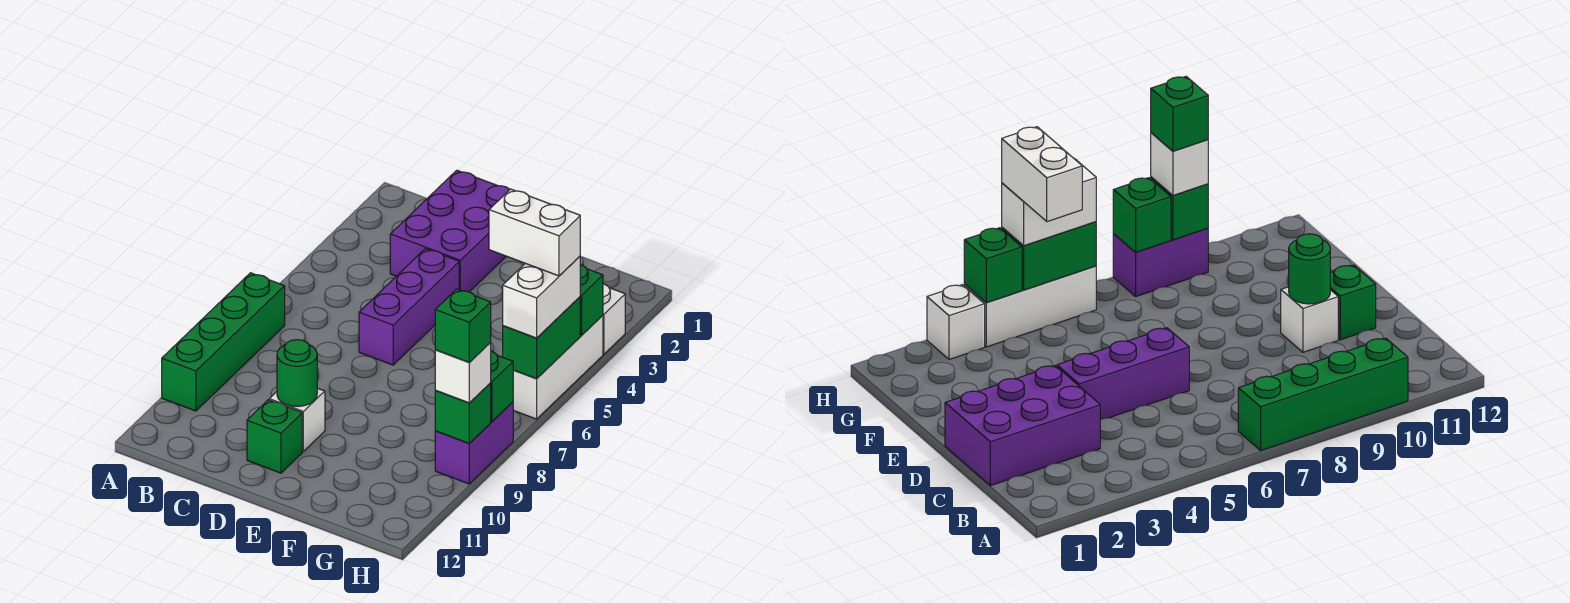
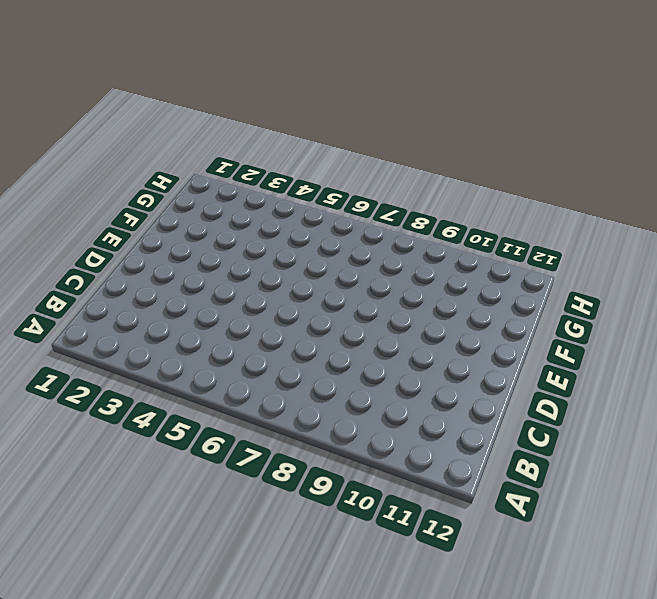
none -> green 1x4 brick [162,273,285,411]
none -> purple 2x3 brick [390,170,510,292]
none -> purple 1x3 brick [359,249,459,365]

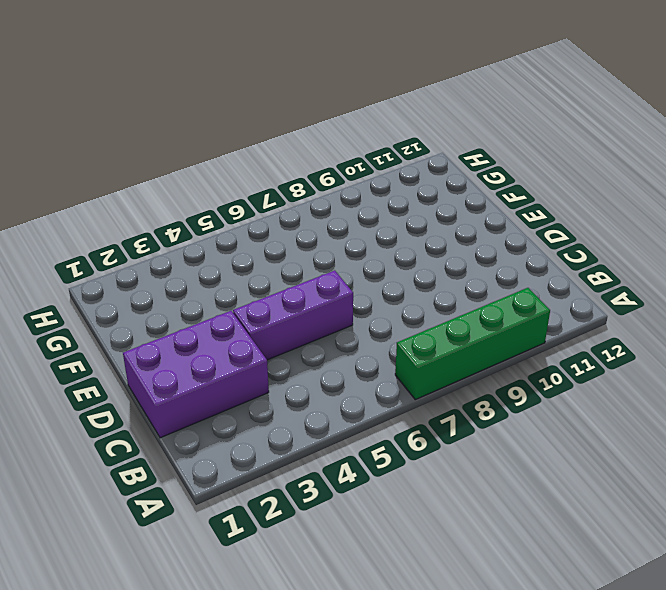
none -> white 1x1 brick [269,388,325,451]
none -> green 1x1 brick [247,400,302,473]
none -> white 1x1 brick [603,284,625,354]

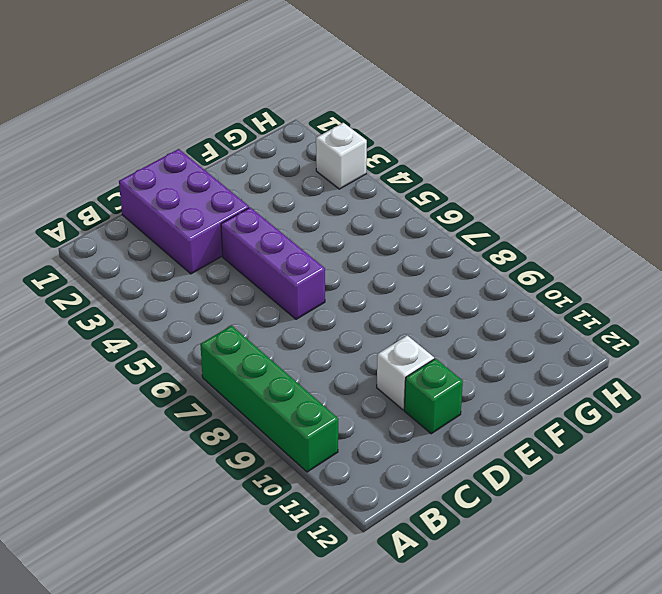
none -> white 1x3 brick [513,315,603,419]
none -> purple 1x2 brick [435,402,513,484]
none -> green 1x1 round brick [277,340,317,407]

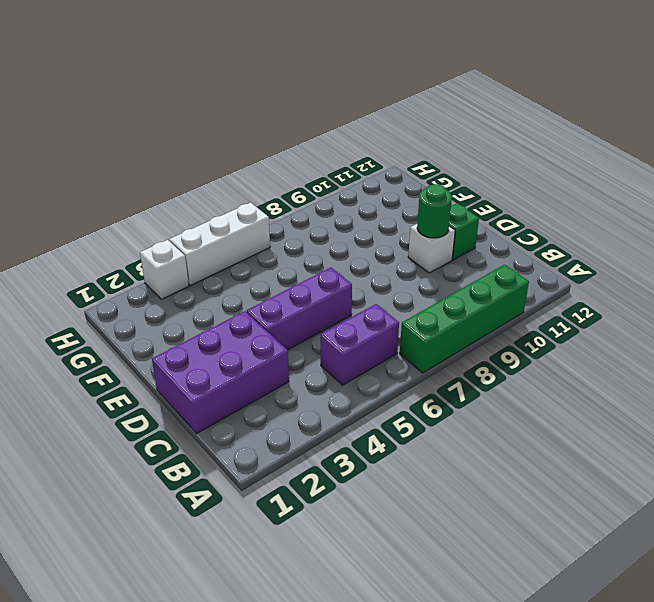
purple 1x2 brick [321,304,399,385] -> purple 1x2 brick moved to [435,402,513,484]
none -> green 1x1 brick [580,265,603,335]
none -> green 1x2 brick [503,297,580,379]
none -> green 1x1 brick [491,351,513,422]

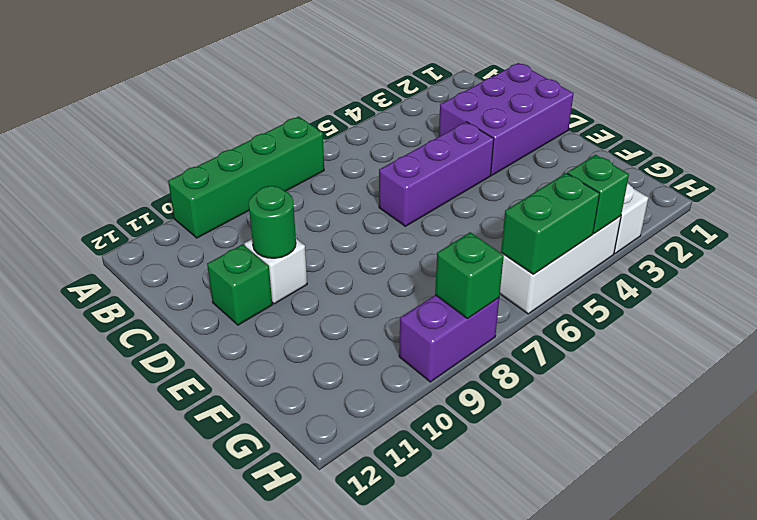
none -> green 1x1 brick [435,383,491,443]
none -> white 1x2 brick [503,256,580,338]
none -> white 1x1 brick [435,343,491,403]

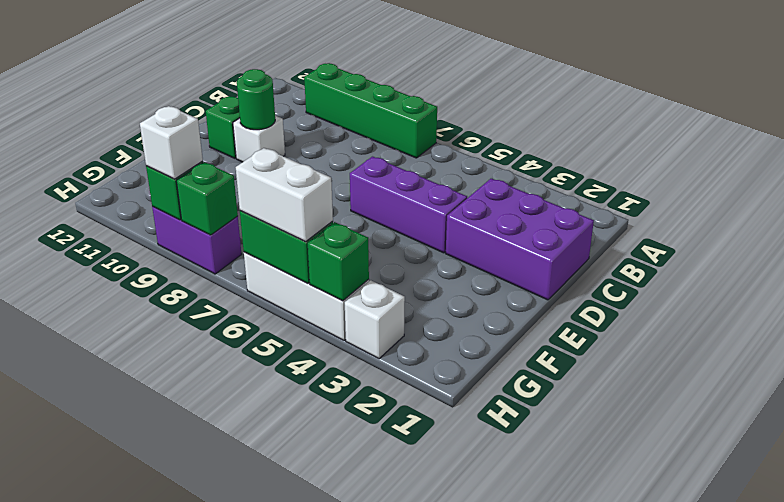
none -> white 1x2 brick [489,189,580,276]
none -> green 1x1 brick [435,289,491,362]

